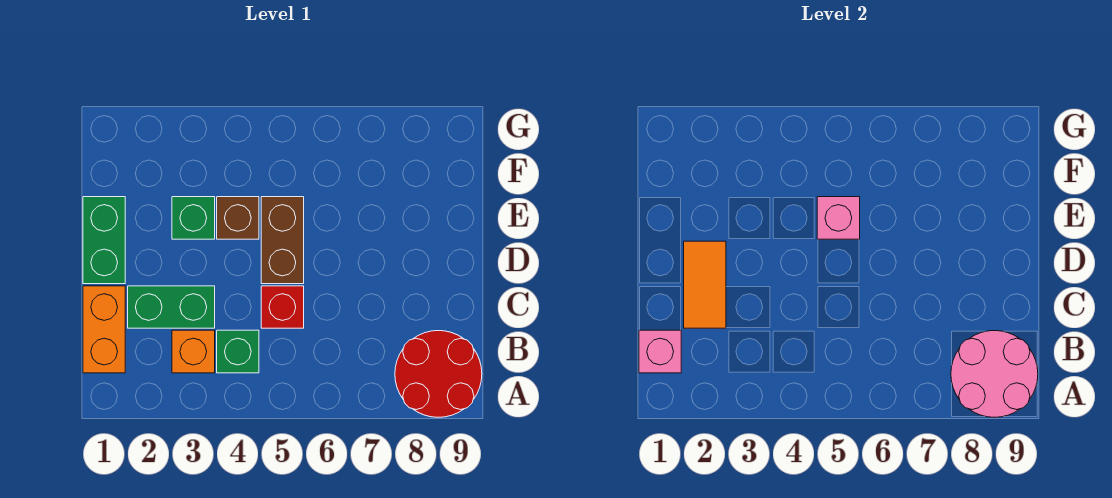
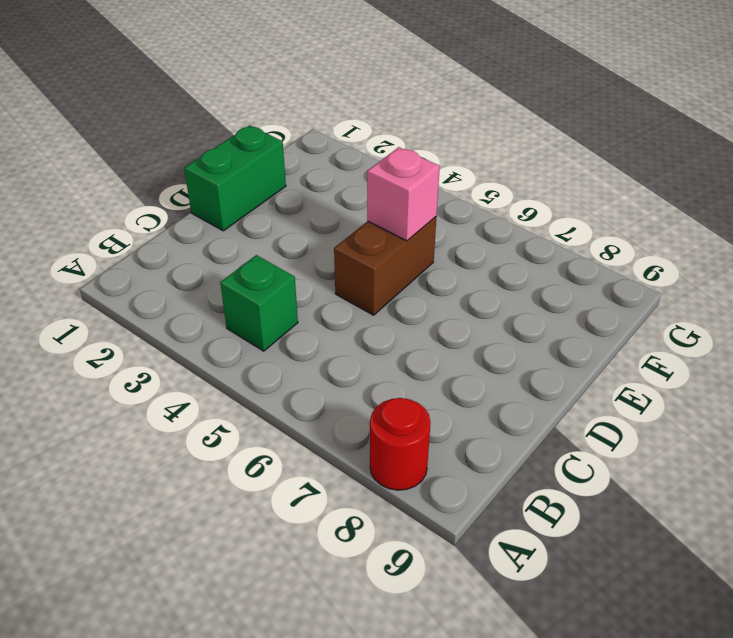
red 1x1 round brick [370,398,431,490] -> red 2x2 round brick [395,331,482,417]
none -> orange 1x2 brick [83,286,125,373]
none -> orange 1x1 brick [172,330,215,373]
none -> green 1x2 brick [128,286,215,328]

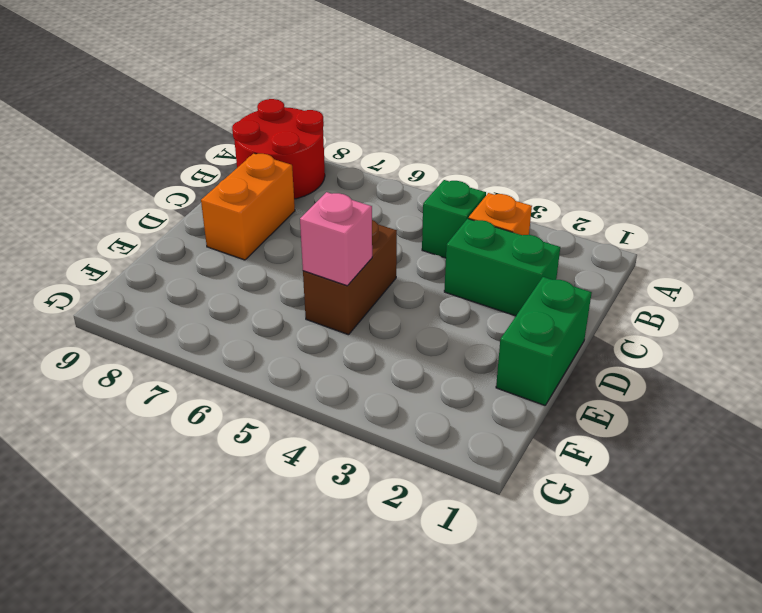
orange 1x2 brick [201,153,295,260] -> orange 1x2 brick moved to [83,286,125,373]
none -> red 1x1 brick [261,286,304,328]
none -> green 1x1 brick [172,197,215,239]
none -> brown 1x1 brick [217,197,259,239]

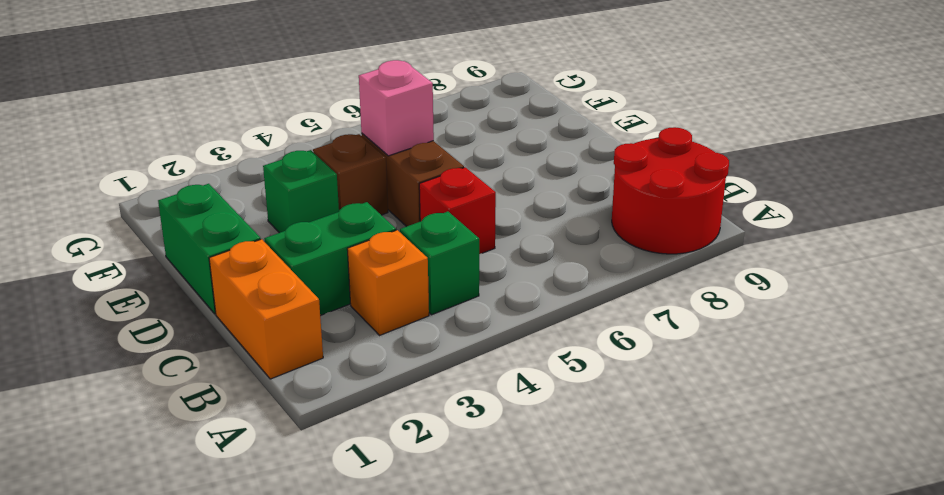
none -> pink 2x2 round brick [951,331,1038,417]
none -> pink 1x1 brick [639,330,681,373]
none -> orange 1x2 tile [684,241,726,328]

